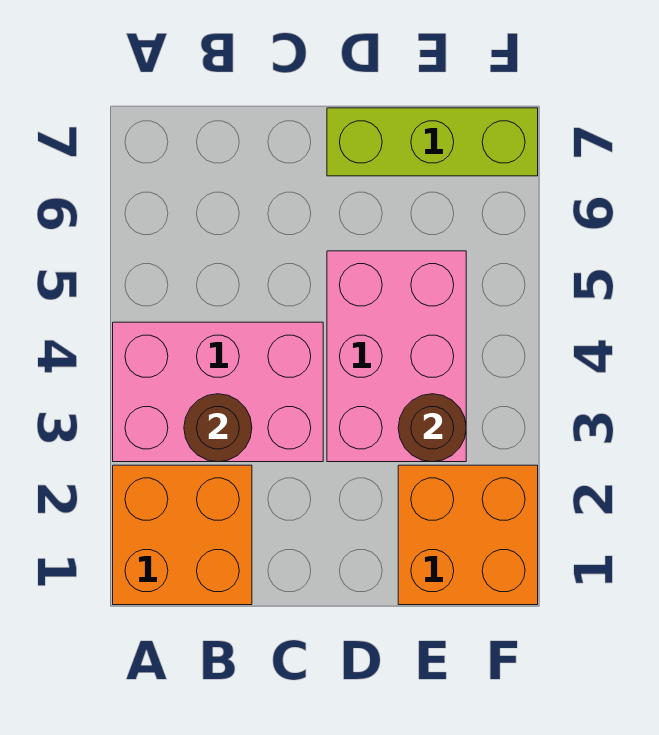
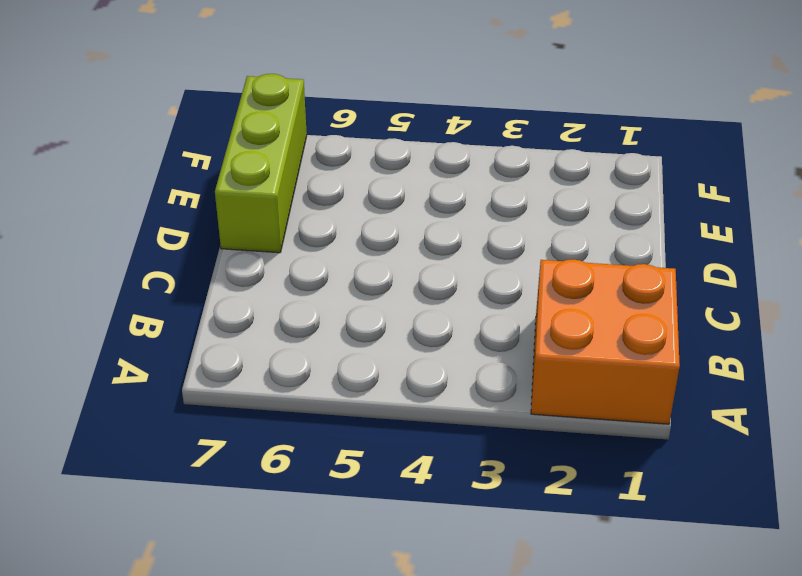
none -> pink 2x3 brick [113,322,323,462]
none -> pink 2x3 brick [327,251,466,462]

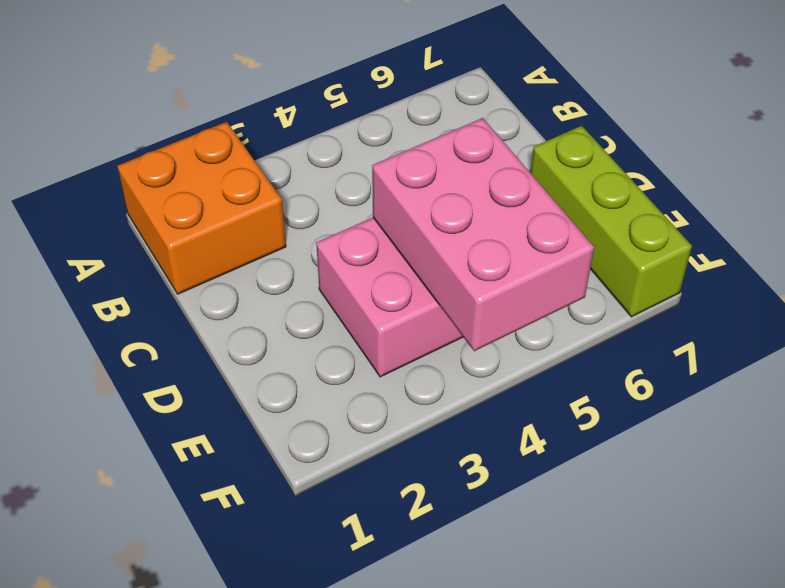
pink 2x3 brick [372,118,594,351] -> pink 2x3 brick moved to [113,322,323,462]
none -> orange 2x2 brick [398,465,538,605]
none -> brown 1x1 round brick [184,394,252,462]

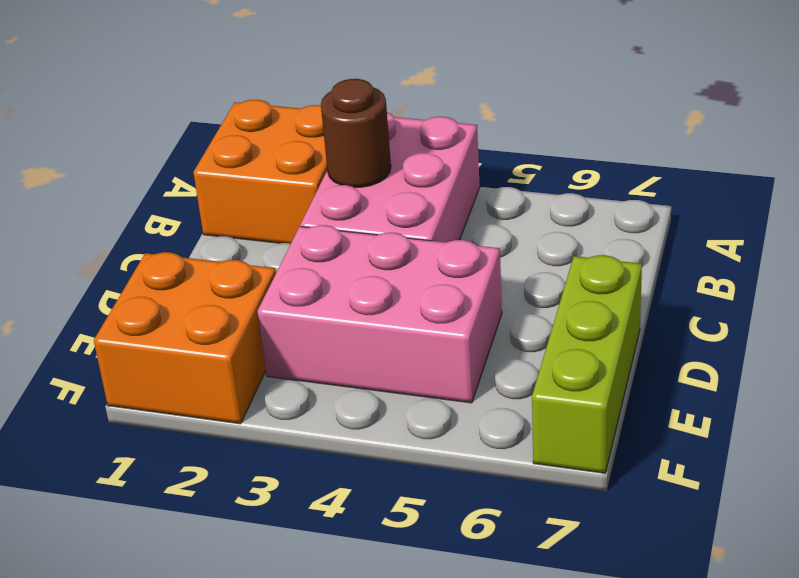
none -> brown 1x1 round brick [398,394,466,462]

